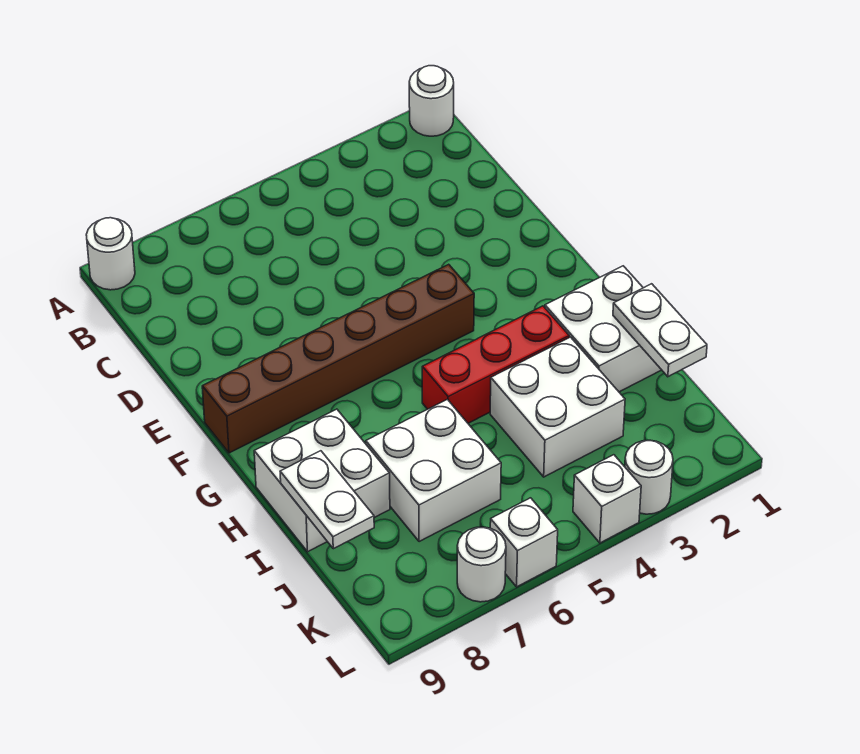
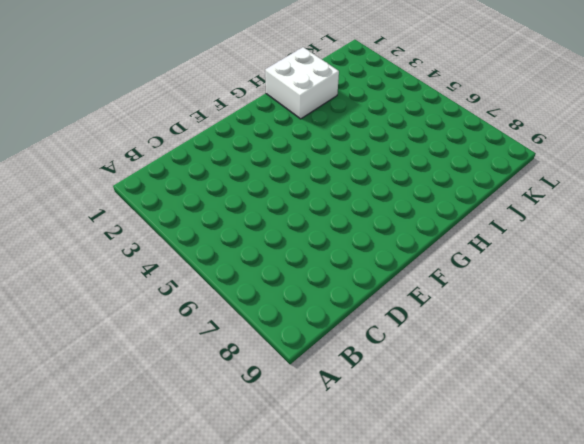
none -> white 1x1 round brick [409,66,454,136]
none -> white 1x1 round brick [86,218,135,290]
none -> brown 1x6 brick [202,264,474,453]

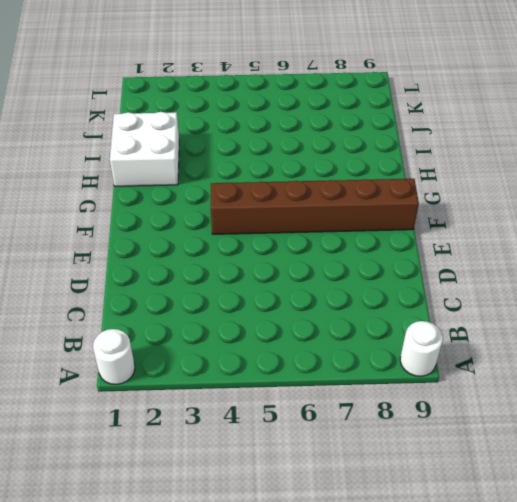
none -> red 1x3 brick [422,306,569,423]
none -> white 2x2 brick [254,409,390,552]
none -> white 2x2 brick [490,337,625,477]

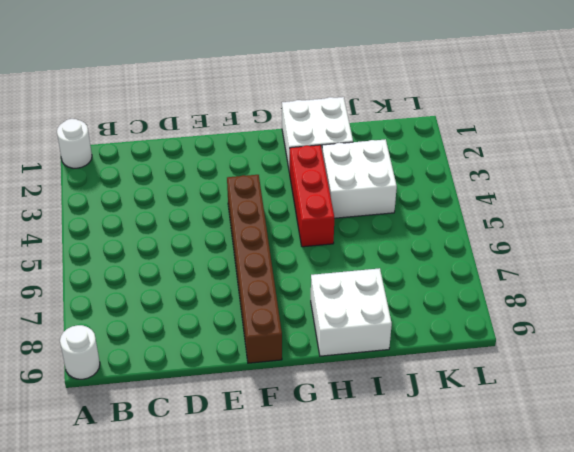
none -> white 2x2 brick [366,399,501,542]
none -> white 1x1 round brick [625,440,673,514]
none -> white 1x1 brick [573,455,641,543]

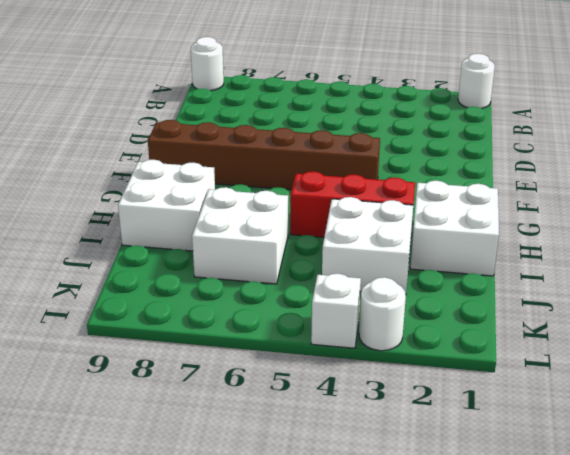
none -> white 1x1 brick [490,498,558,587]
none -> white 1x1 round brick [457,527,506,602]
none -> white 1x2 plate [613,284,707,377]

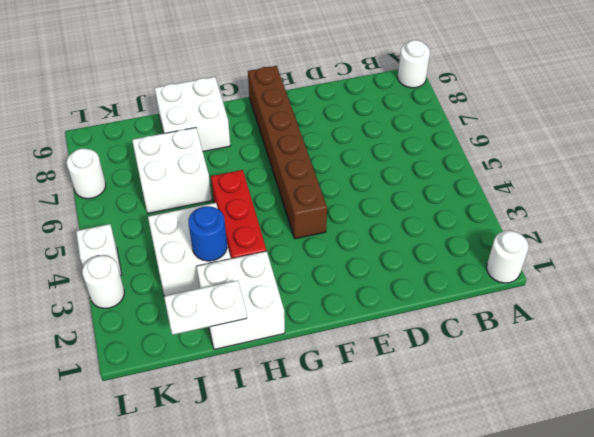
blue 1x1 round brick [188,206,227,261] -> none
none -> white 1x1 brick [490,498,558,587]
none -> white 1x2 plate [280,451,374,549]

